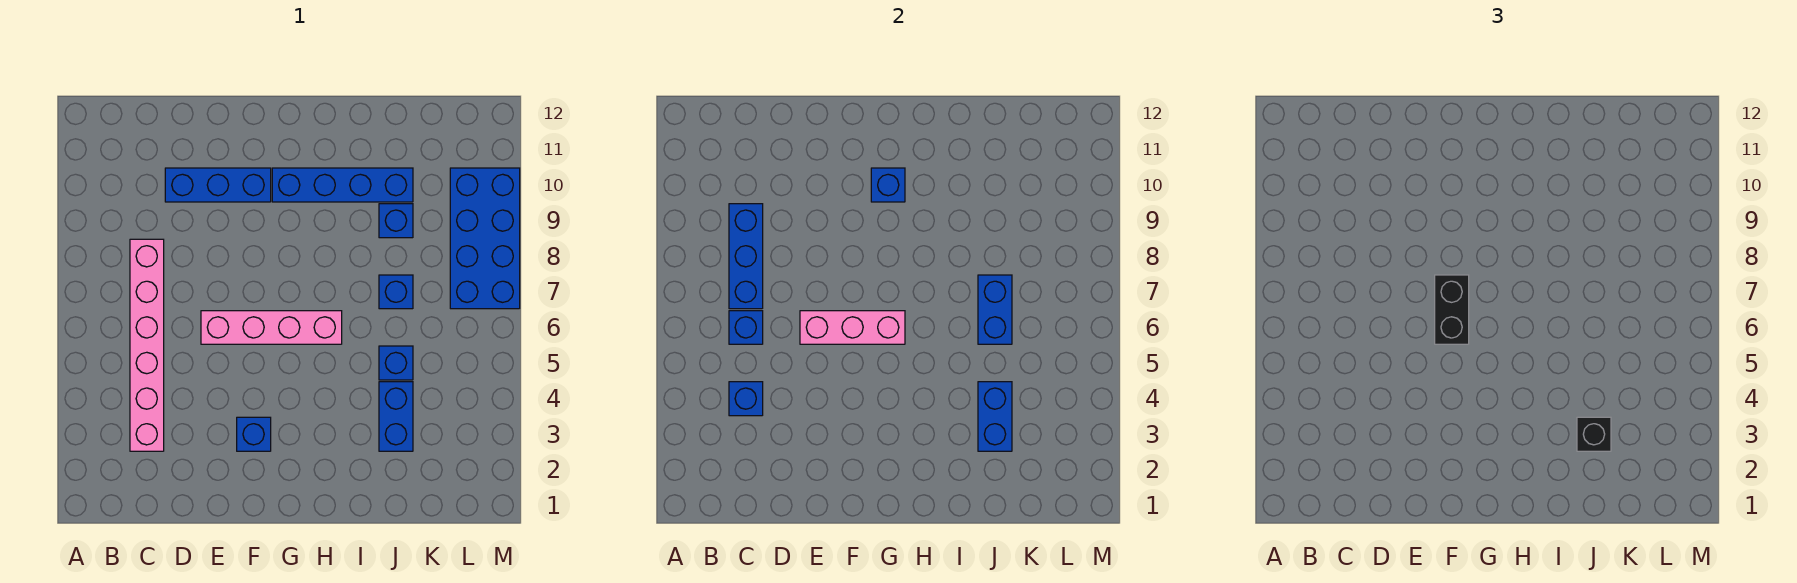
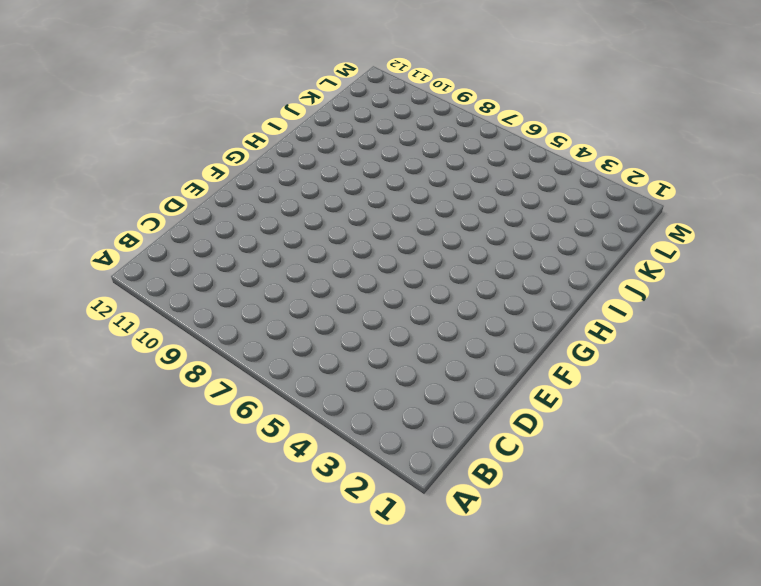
none -> pink 1x6 brick [130,239,164,451]
none -> blue 1x3 brick [165,168,271,202]
none -> pink 1x4 brick [201,311,342,344]

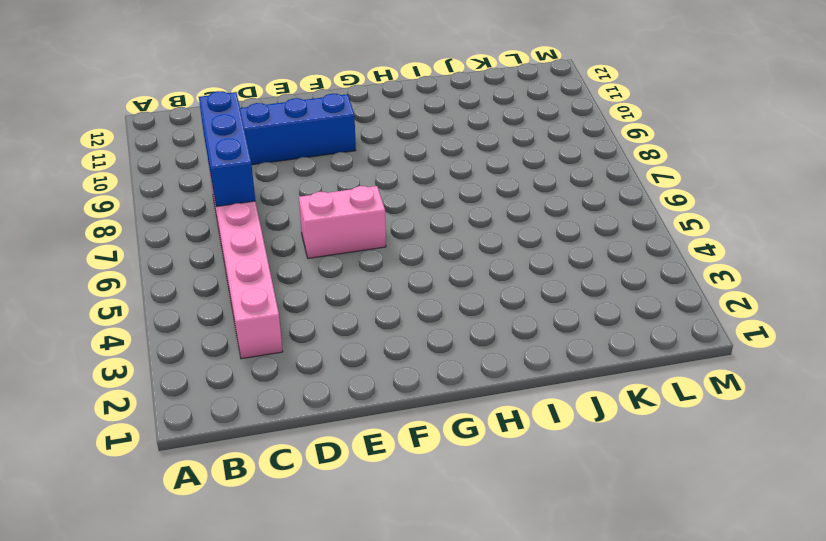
pink 1x2 brick [299,186,386,258] -> pink 1x4 brick [201,311,342,344]
none -> blue 1x1 brick [237,417,271,451]
none -> blue 1x4 brick [272,168,413,202]
none -> blue 1x2 brick [379,382,413,451]

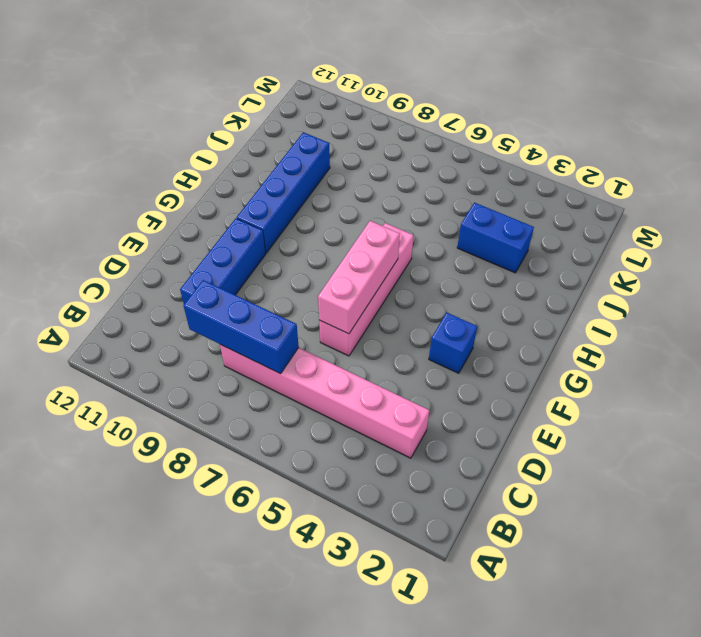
none -> blue 1x1 brick [379,346,413,380]
none -> blue 1x1 brick [379,275,413,309]
none -> blue 1x1 brick [379,204,413,238]

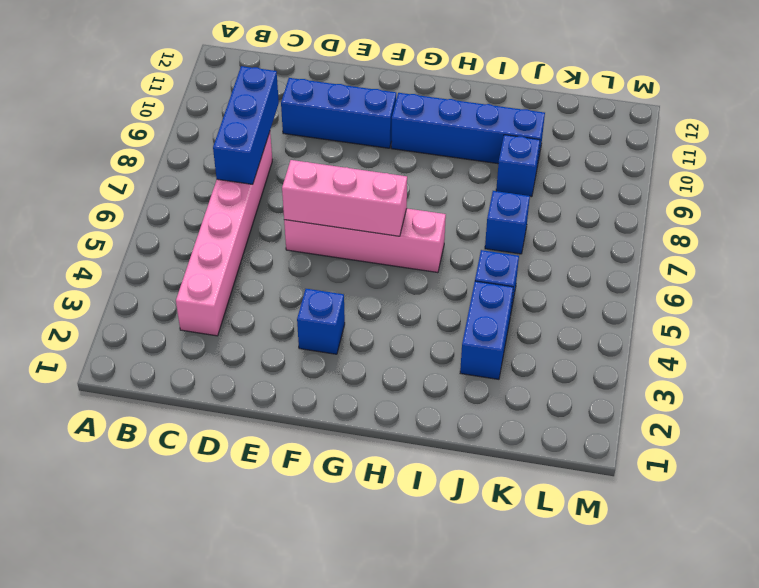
none -> blue 2x4 brick [450,168,520,309]
none -> blue 1x1 brick [729,382,763,416]
none -> blue 1x1 brick [729,311,763,344]

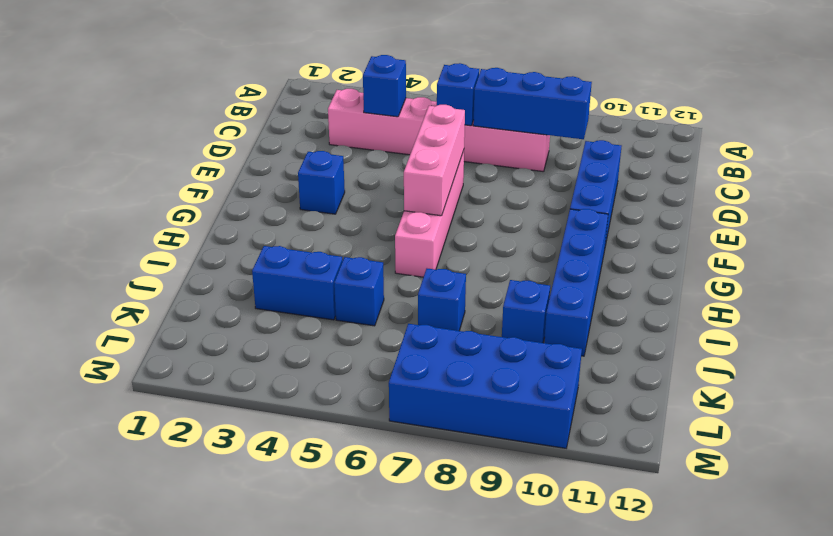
none -> blue 1x1 brick [871,168,905,202]
none -> blue 1x2 brick [978,382,1012,451]
none -> blue 1x2 brick [978,275,1012,344]

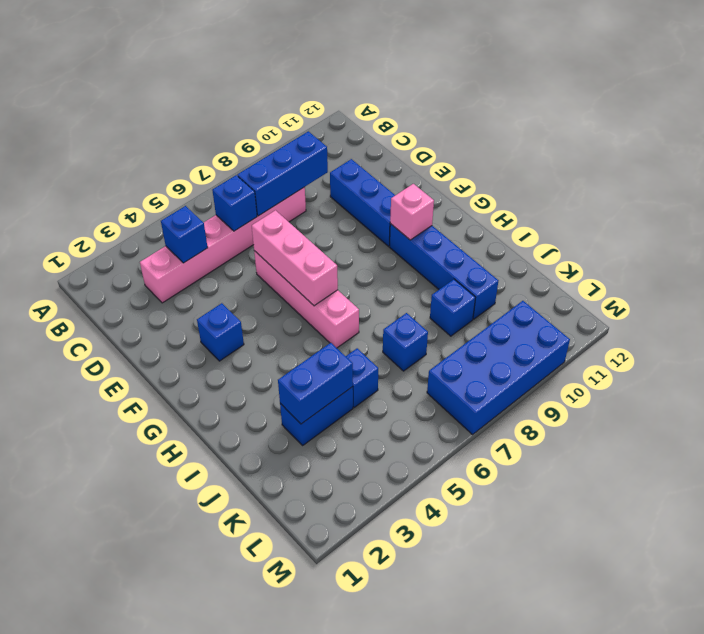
pink 1x1 brick [390,184,434,240] -> blue 1x1 brick [871,168,905,202]
none -> blue 1x2 brick [978,275,1012,344]
none -> black 1x2 brick [1435,275,1469,344]
none -> black 1x1 brick [1577,417,1611,451]

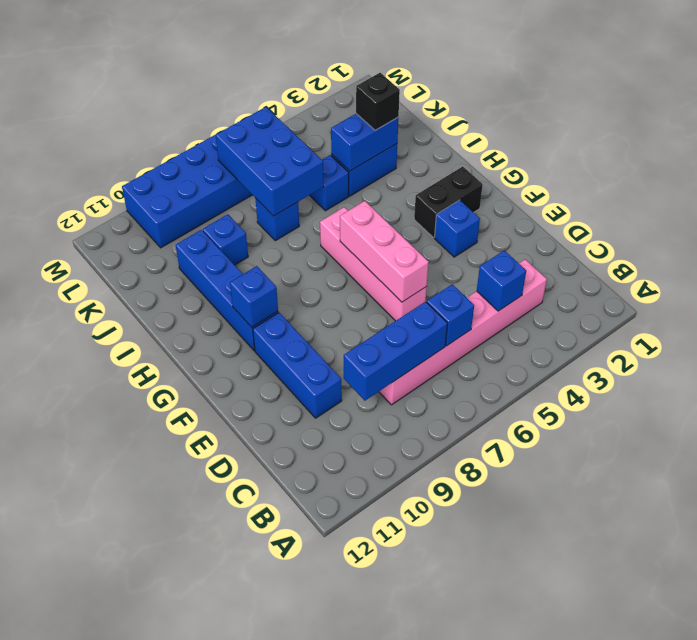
black 1x2 brick [414,167,483,238] -> black 1x2 brick moved to [1435,275,1469,344]
blue 2x3 brick [216,107,324,216] -> blue 1x2 brick [978,275,1012,344]

